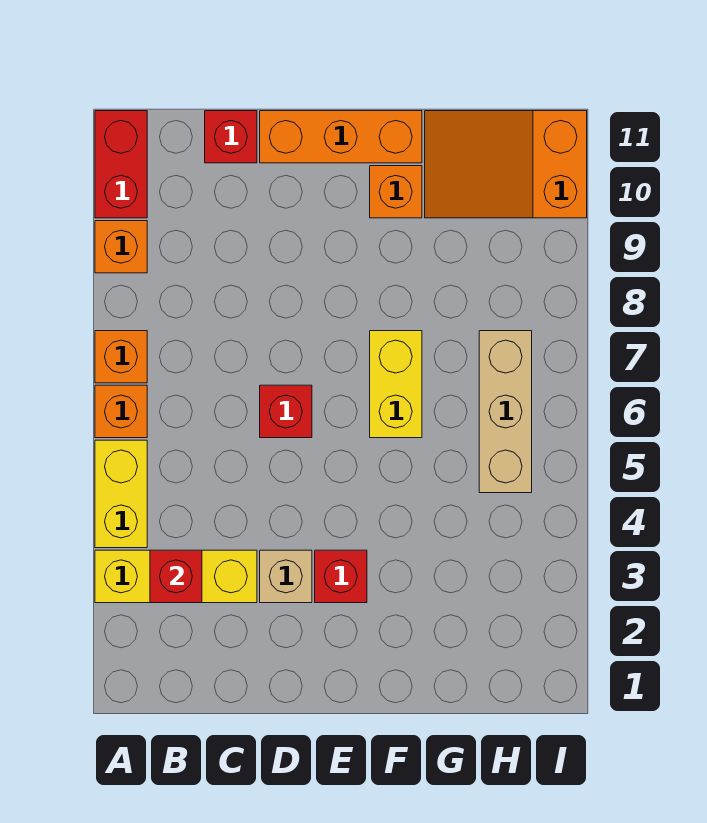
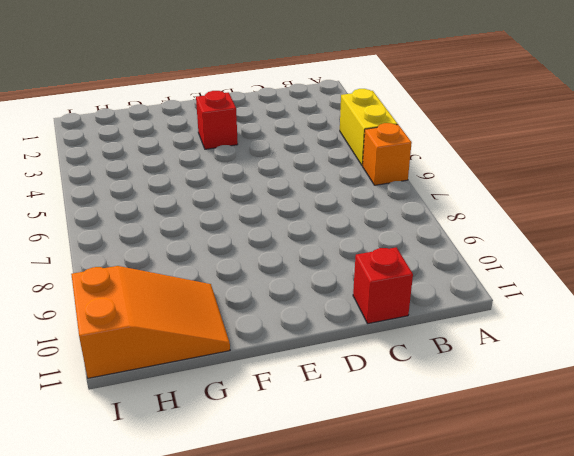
none -> yellow 1x3 brick [95,550,257,603]
none -> orange 1x1 brick [95,331,147,383]
none -> orange 1x1 brick [95,221,147,273]

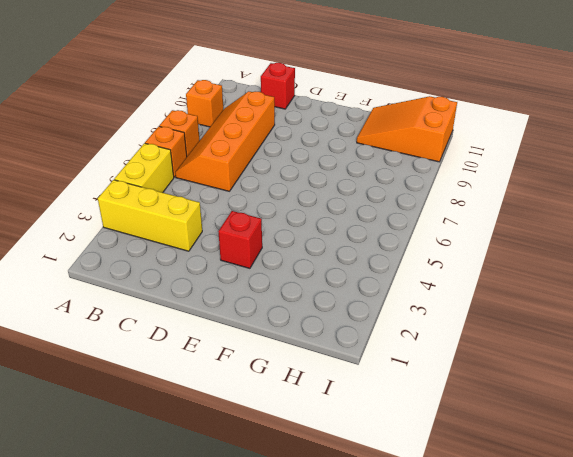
orange 2x4 slope [175,91,275,191] -> none
none -> red 1x2 brick [95,111,147,218]
none -> tan 1x1 brick [260,550,312,603]
none -> red 1x1 brick [260,385,312,438]

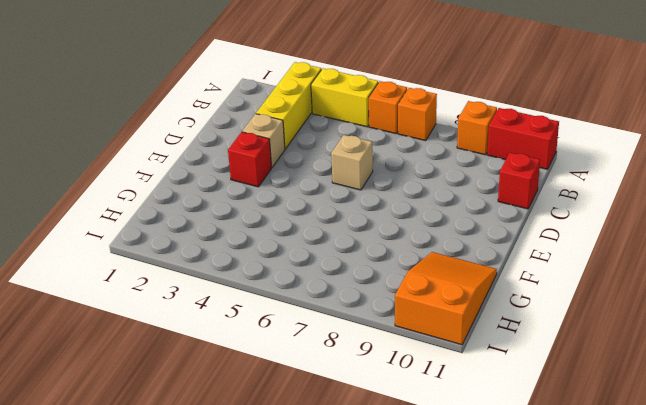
tan 1x1 brick [331,135,373,190] -> red 1x1 brick [260,385,312,438]
none -> orange 1x3 brick [260,111,422,163]
none -> yellow 1x2 brick [370,331,422,438]
none -> orange 1x1 brick [370,166,422,218]

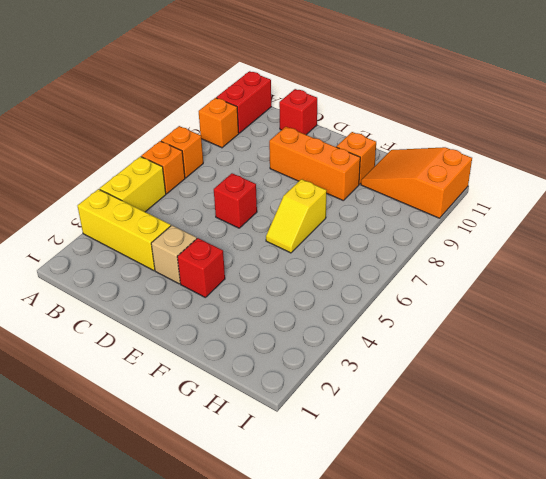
orange 1x3 brick [269,127,360,200] -> orange 1x3 brick moved to [260,111,422,163]
yellow 1x2 slope [266,179,327,253] -> yellow 1x2 brick [370,331,422,438]
none -> tan 1x3 brick [479,331,532,493]
none -> red 1x1 brick [150,550,202,603]

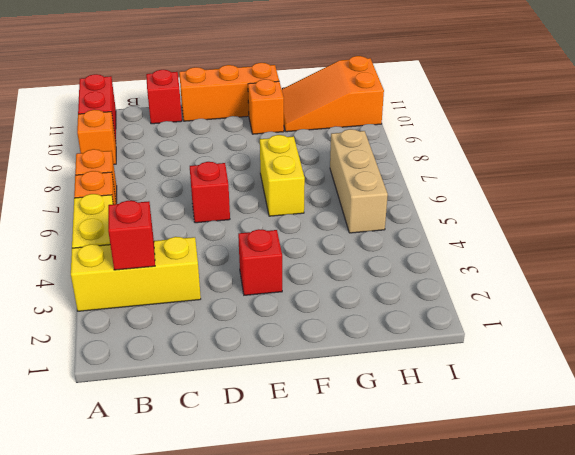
none -> tan 1x1 brick [260,550,312,603]

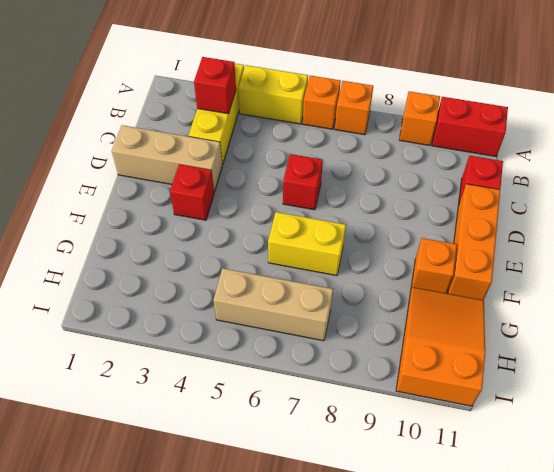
tan 1x3 brick [112,125,223,192] -> tan 1x1 brick [260,550,312,603]

